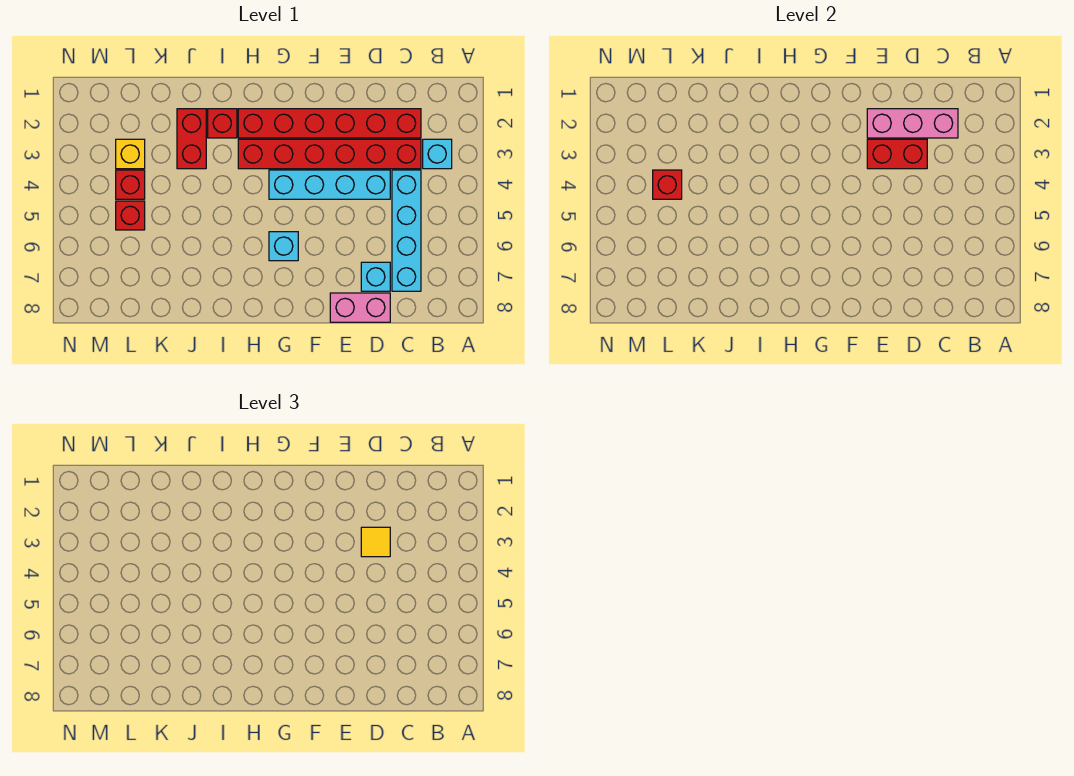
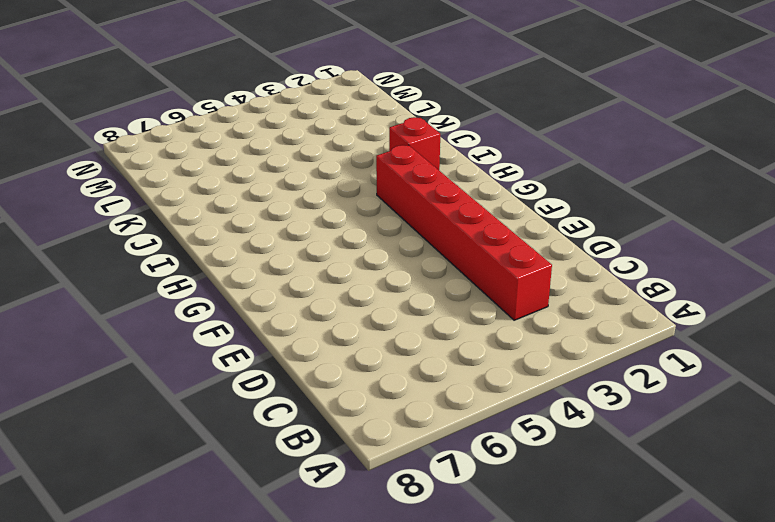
none -> cyan 1x1 brick [423,139,452,169]
none -> red 1x6 brick [238,109,421,138]
none -> cyan 1x4 brick [392,170,421,291]

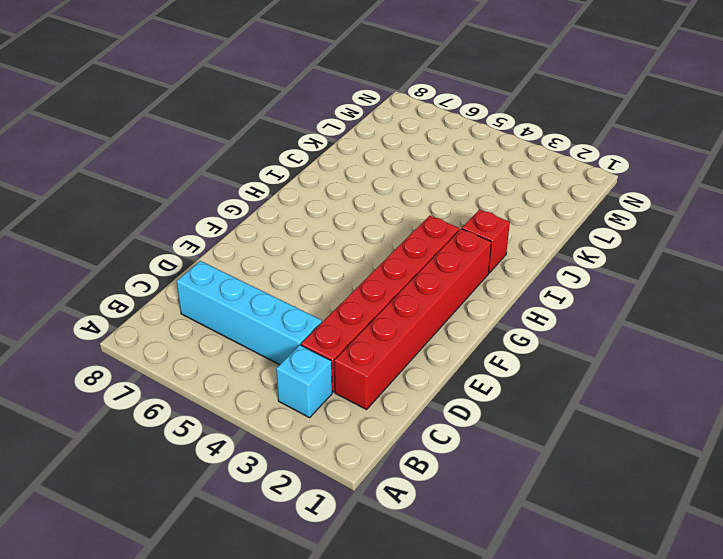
none -> cyan 1x4 brick [269,170,390,199]
none -> cyan 1x1 brick [361,262,390,291]
none -> pink 1x2 brick [330,293,390,322]

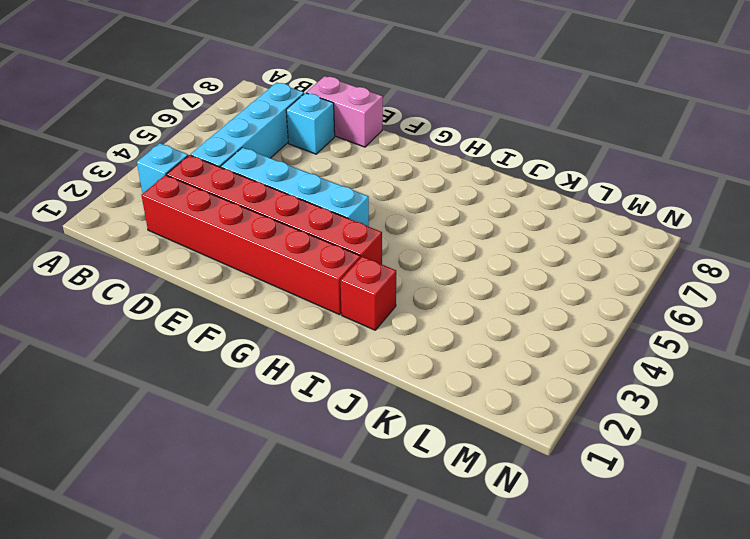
none -> cyan 1x1 brick [269,232,298,261]
none -> red 1x2 brick [177,109,206,169]
none -> yellow 1x1 brick [116,139,145,169]

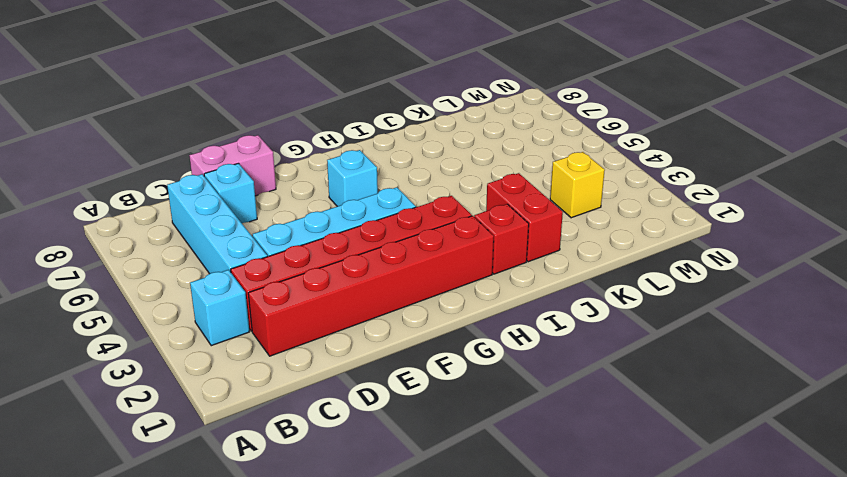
none -> red 1x1 brick [116,170,145,199]
none -> red 1x1 brick [116,201,145,230]
none -> pink 1x3 brick [867,109,958,138]

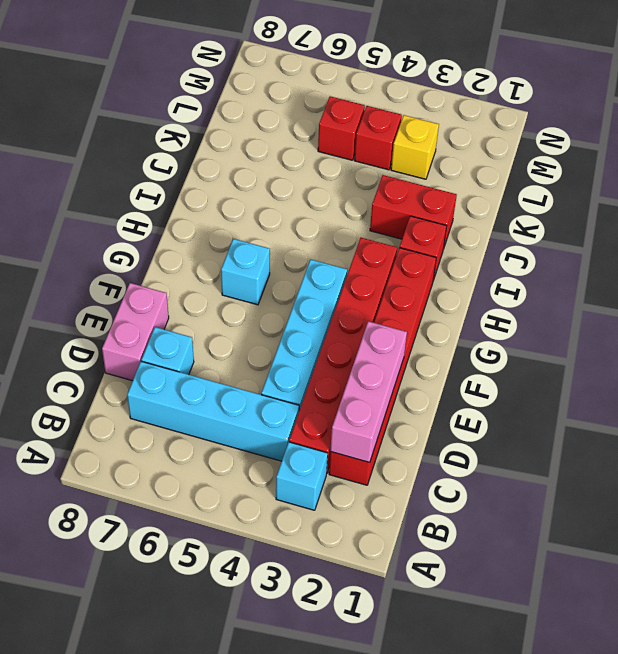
none -> red 1x2 brick [867,139,927,169]
none -> red 1x1 brick [653,170,682,199]
none -> yellow 1x1 tile [361,527,390,557]

